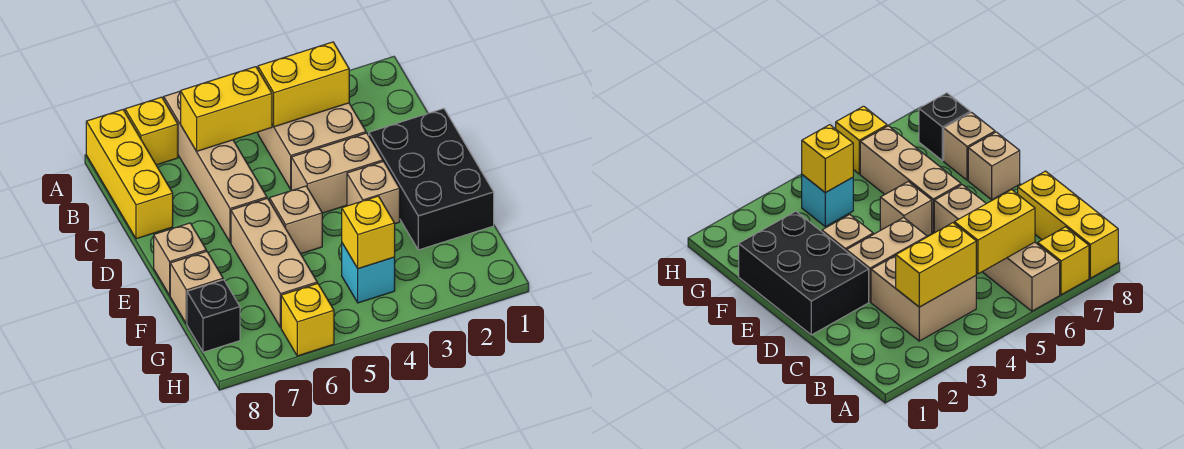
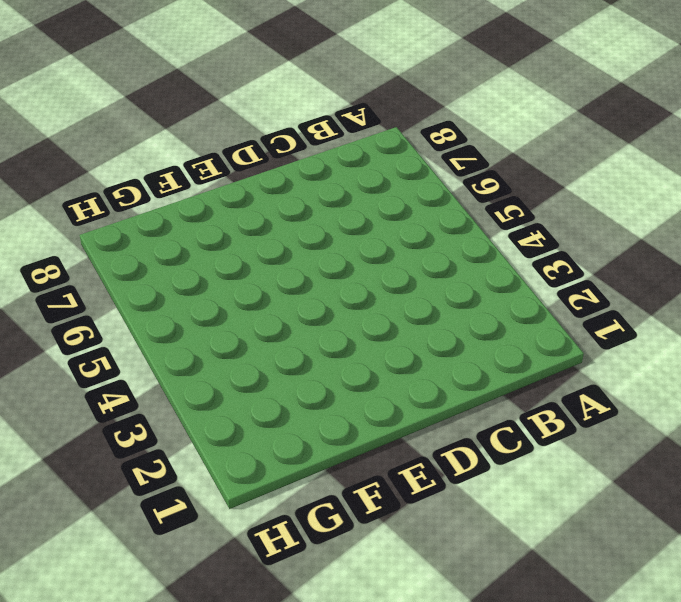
none -> tan 1x4 brick [164,91,267,242]
none -> yellow 1x1 brick [125,97,178,165]
none -> yellow 1x3 brick [86,110,173,239]

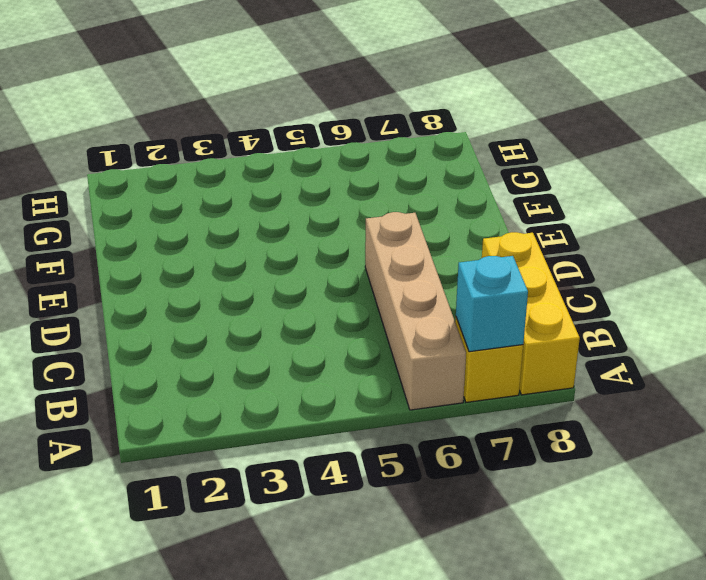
cyan 1x1 brick [456,256,528,352] -> cyan 1x1 brick moved to [342,243,395,303]
none -> tan 2x2 brick [258,103,366,189]
none -> black 2x3 brick [369,109,494,250]
none -> tan 1x2 brick [291,133,383,213]

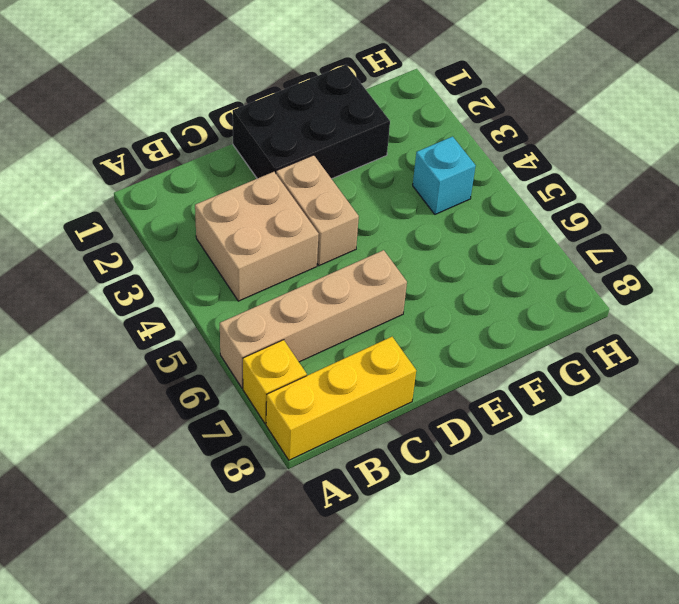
none -> tan 1x1 brick [347,161,400,224]
none -> tan 1x1 brick [270,186,322,254]
none -> tan 1x3 brick [231,198,317,328]

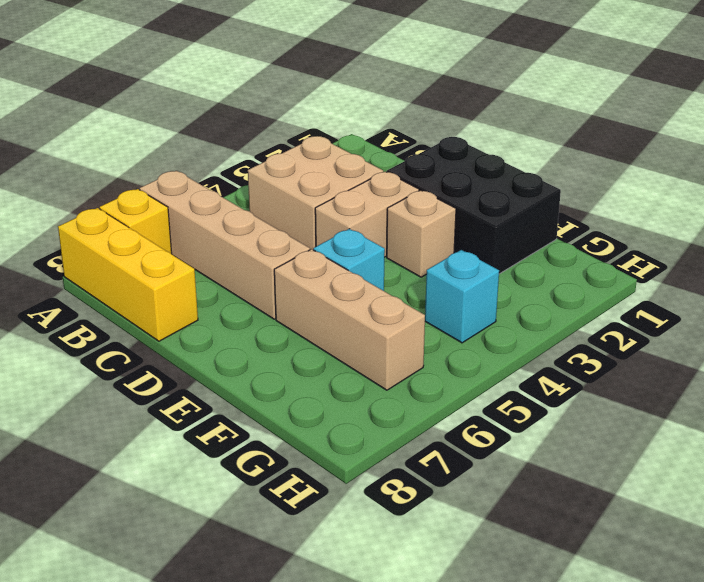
cyan 1x1 brick [313,229,385,291] -> tan 1x1 brick [270,186,322,254]
none -> tan 1x1 brick [154,223,206,295]
none -> tan 1x1 brick [170,251,223,324]
none -> black 1x1 brick [187,280,240,352]

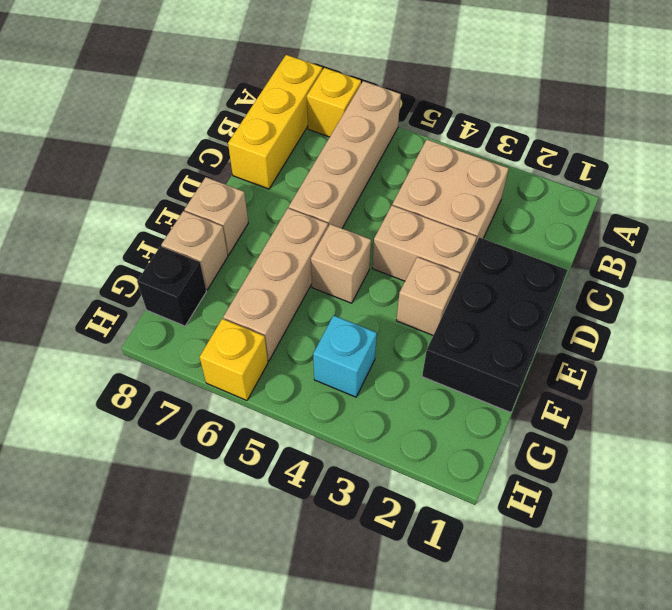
none -> yellow 1x2 brick [258,42,349,127]
none -> yellow 1x2 brick [181,67,272,151]
none -> yellow 1x1 brick [342,196,395,268]

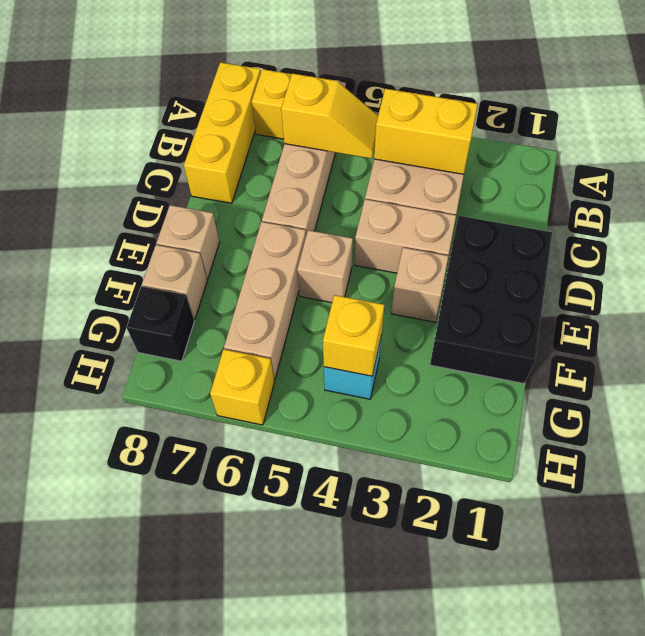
yellow 1x2 slope [281,74,378,159] -> yellow 1x2 brick [181,67,272,151]

